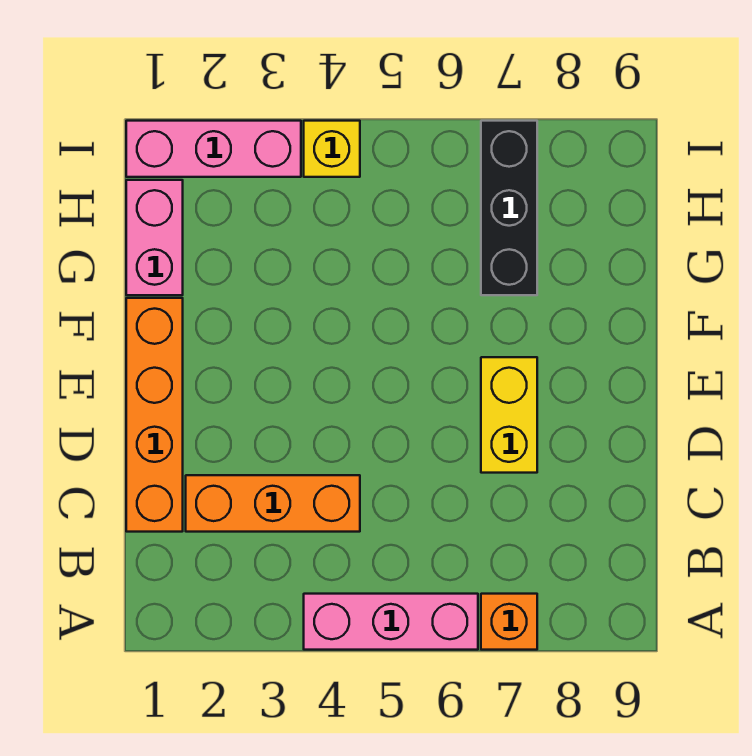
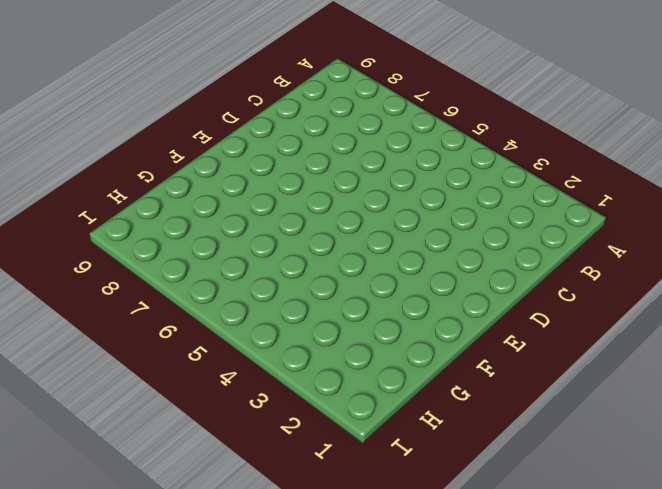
none -> pink 1x3 brick [304,594,478,650]
none -> orange 1x1 brick [481,594,537,650]

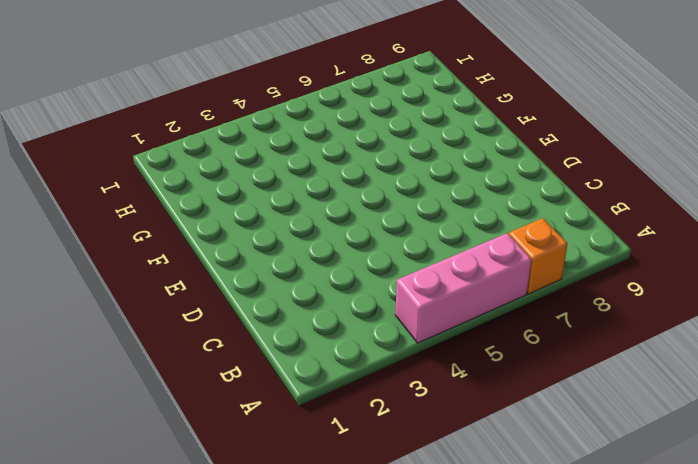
none -> orange 1x4 brick [126,298,183,532]
none -> orange 1x3 brick [186,475,360,532]

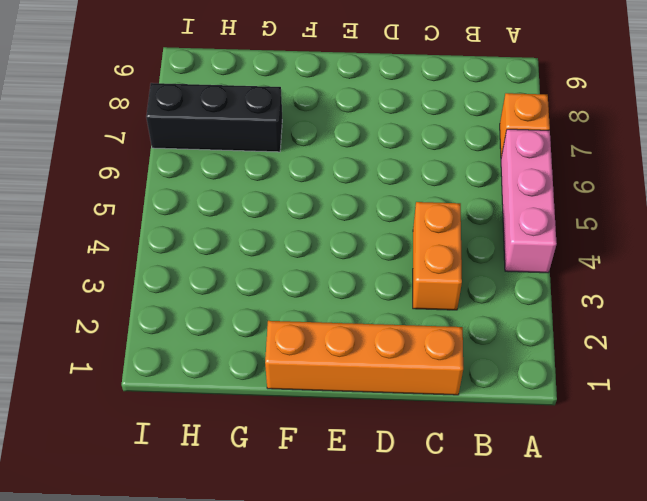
orange 1x2 brick [413,202,462,310] -> orange 1x3 brick [186,475,360,532]
none -> yellow 1x2 brick [481,357,537,473]
none -> pink 1x2 brick [126,180,183,295]

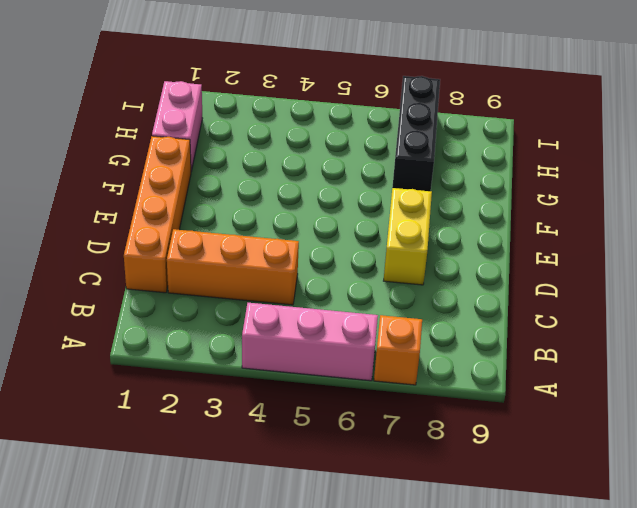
none -> pink 1x3 brick [126,121,301,177]
none -> yellow 1x1 brick [304,121,360,177]

